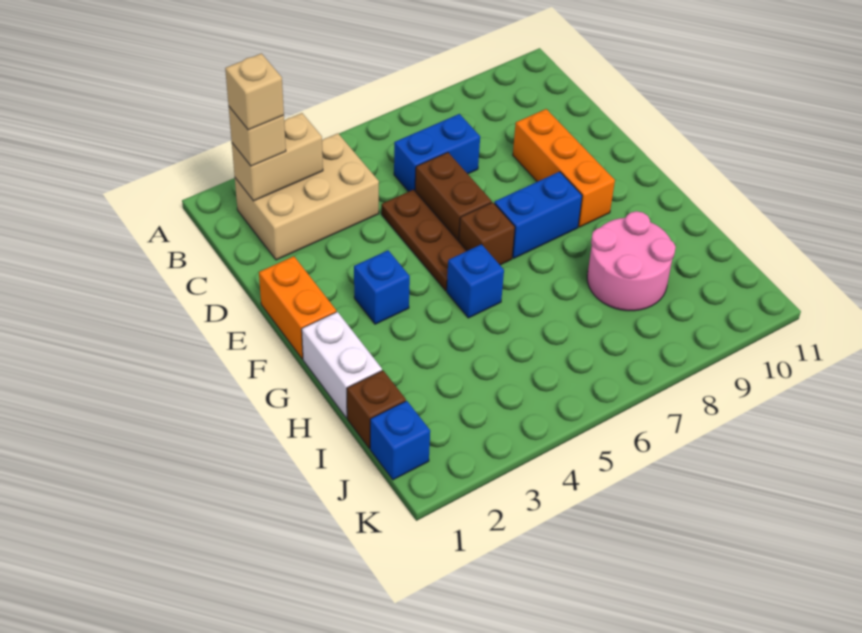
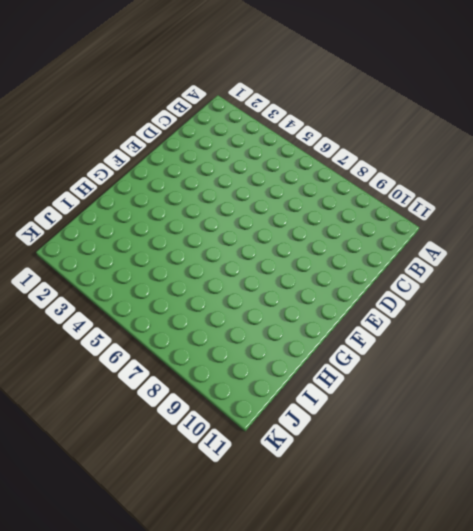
none -> tan 2x3 brick [235,133,379,260]
none -> blue 1x2 brick [394,114,480,192]
none -> brown 1x3 plate [381,190,466,291]

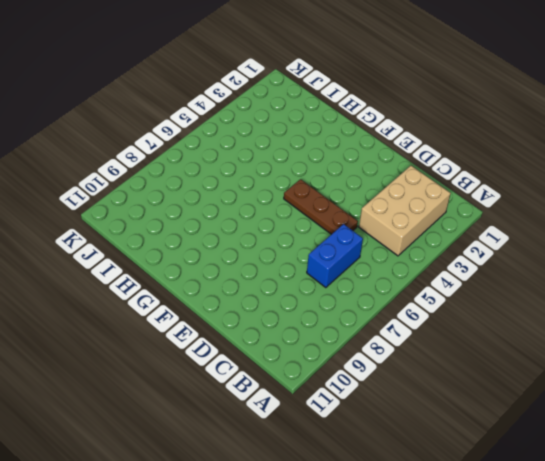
none -> brown 1x2 brick [415,152,492,241]
none -> orange 1x3 brick [513,109,615,227]
none -> orange 1x2 brick [259,256,336,359]

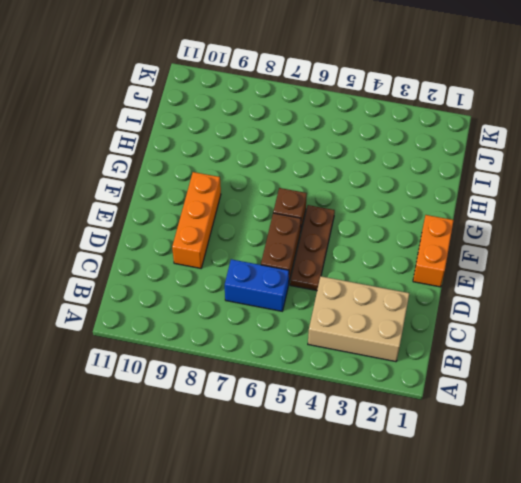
none -> blue 1x1 brick [354,250,410,324]
none -> blue 1x2 brick [494,172,582,258]
none -> white 1x2 brick [302,312,382,418]

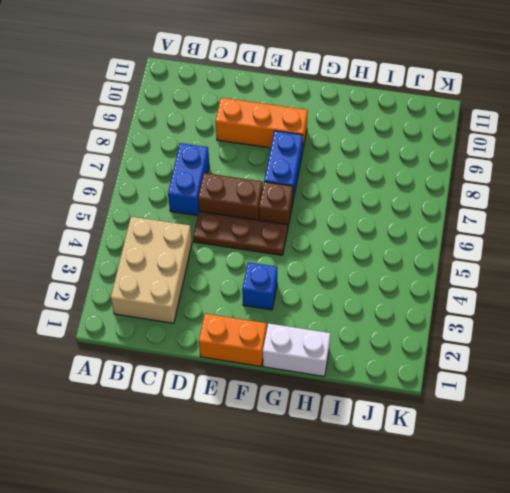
none -> blue 1x1 brick [447,244,504,318]
none -> pink 2x2 round brick [587,211,676,311]
none -> brown 1x1 brick [347,371,406,448]

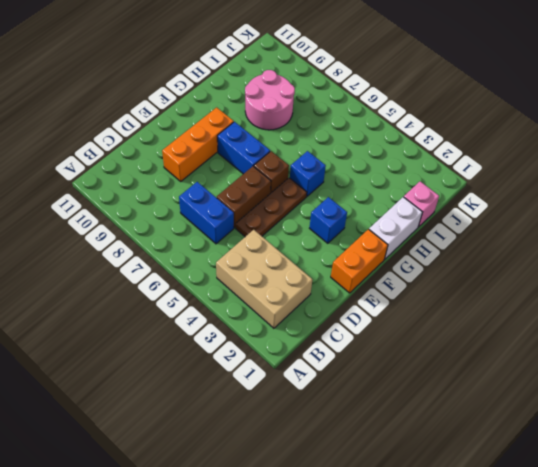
pink 1x1 brick [404,181,439,227] -> brown 1x1 brick [347,371,406,448]
none -> blue 1x1 brick [370,401,430,480]
none -> tan 1x2 brick [232,113,323,201]
none -> tan 1x1 brick [229,107,286,166]

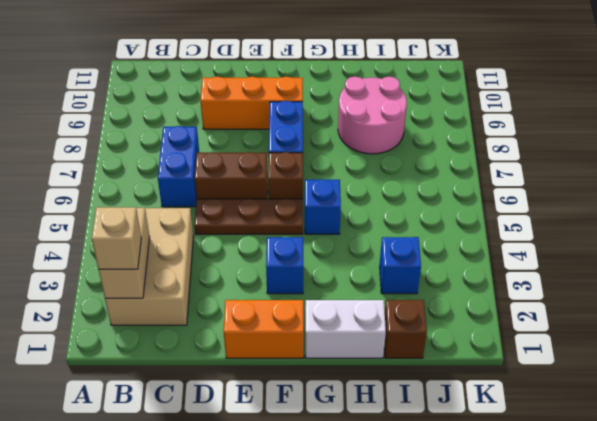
blue 1x1 brick [380,237,421,294] -> blue 1x1 brick moved to [370,401,430,480]
none -> tan 1x1 brick [225,53,284,130]

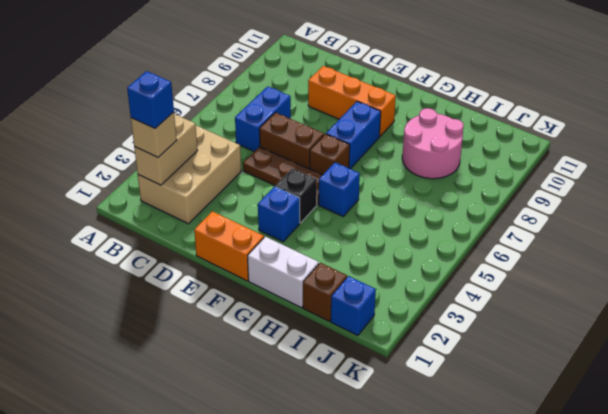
blue 1x1 brick [127,71,174,128] -> tan 1x1 brick [225,53,284,130]
black 1x1 brick [276,169,317,223] -> none

